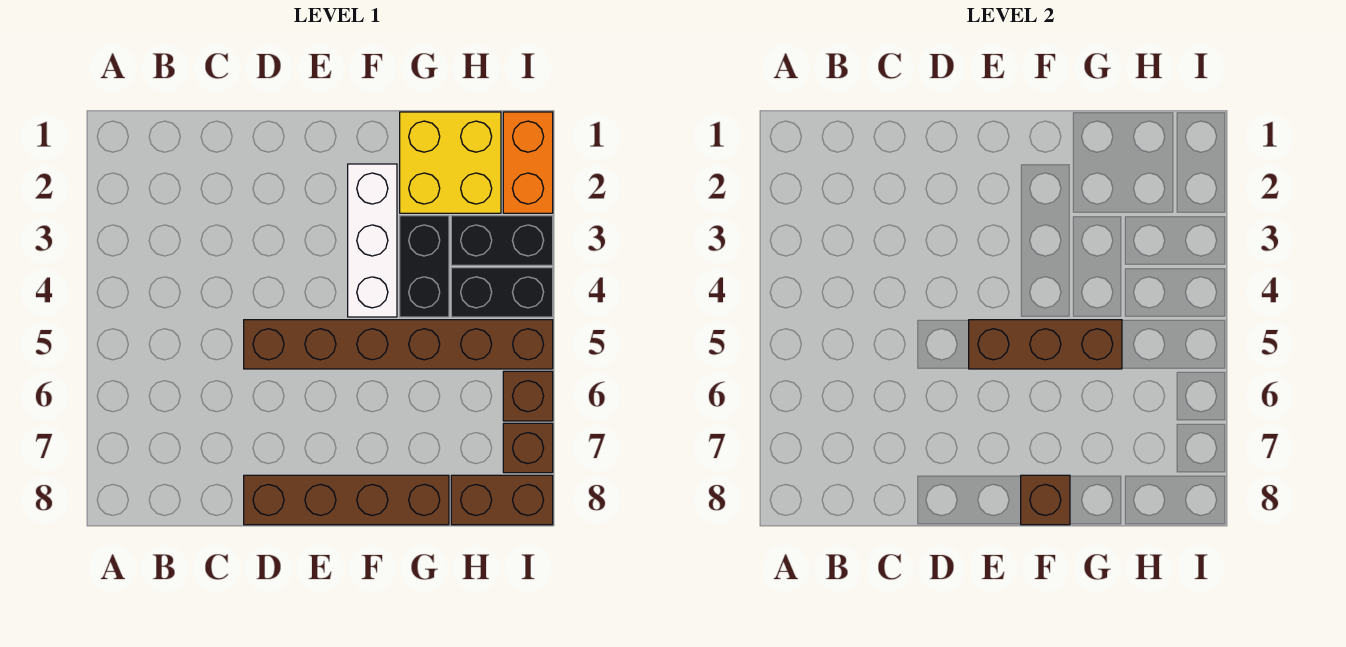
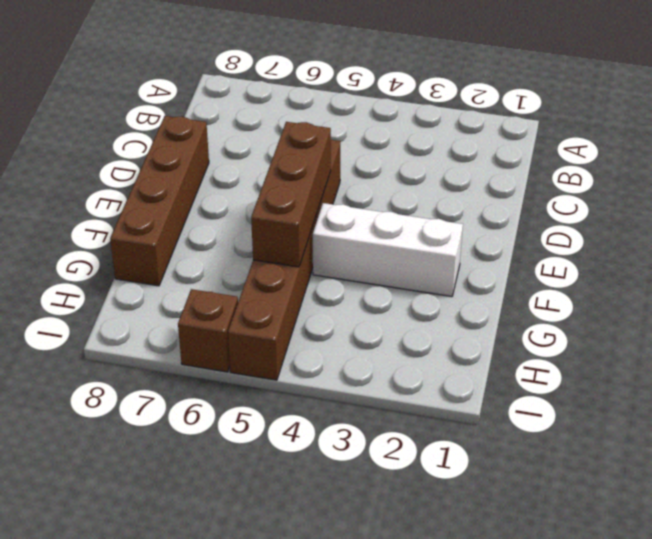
none -> yellow 2x2 brick [400,112,501,213]
none -> black 1x2 brick [400,216,449,317]
none -> black 1x2 brick [451,216,553,265]

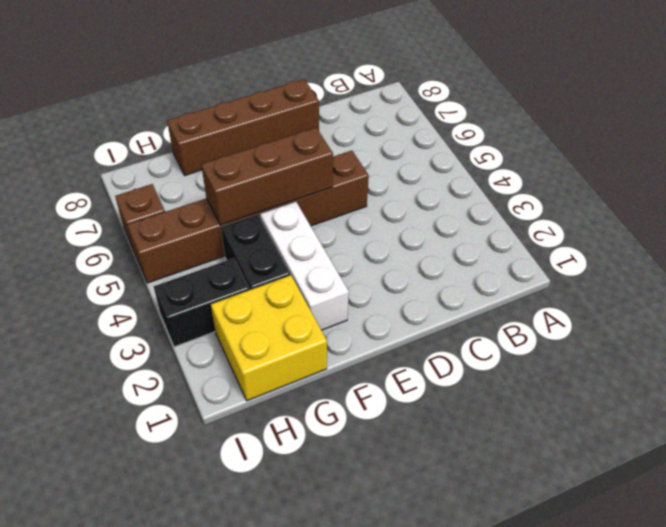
none -> black 1x2 brick [451,268,553,317]
none -> brown 1x2 brick [451,475,553,525]
none -> orange 1x2 brick [503,112,553,213]

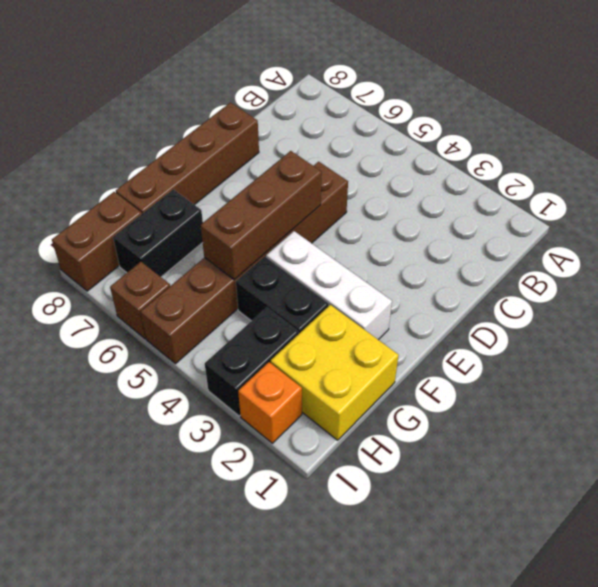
black 1x2 brick [113,189,203,277] -> black 1x2 brick moved to [451,268,553,317]
orange 1x1 brick [238,362,302,443] -> orange 1x2 brick [503,112,553,213]
none -> brown 1x1 brick [503,423,553,473]
none -> brown 1x1 brick [1021,475,1070,525]

